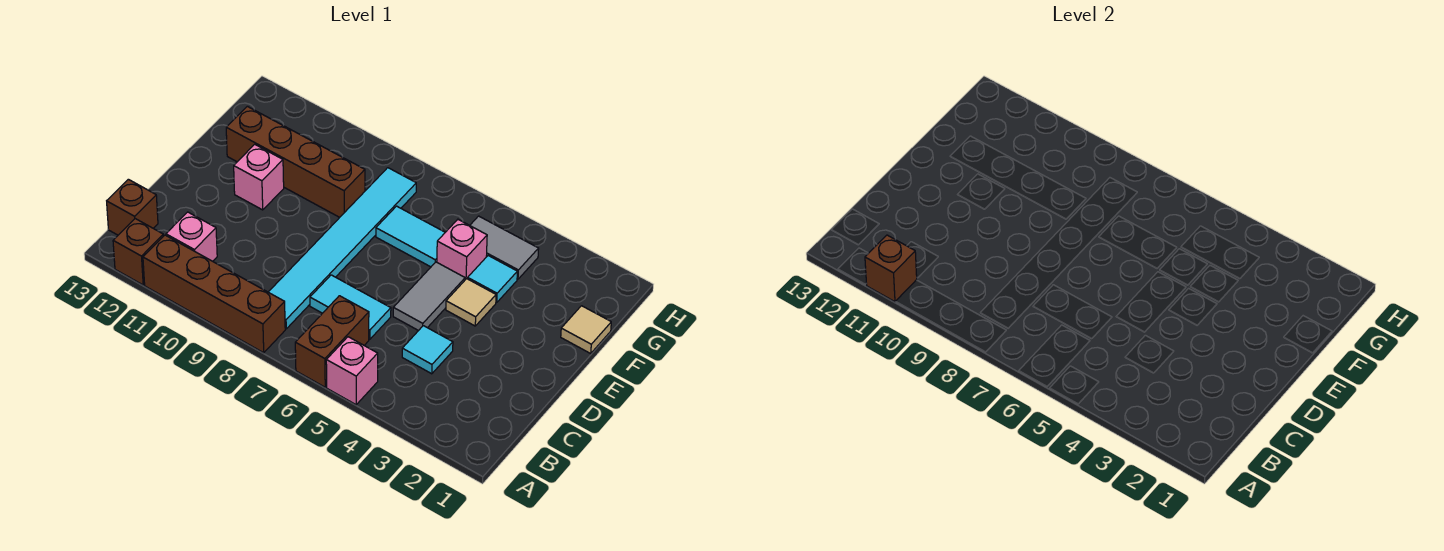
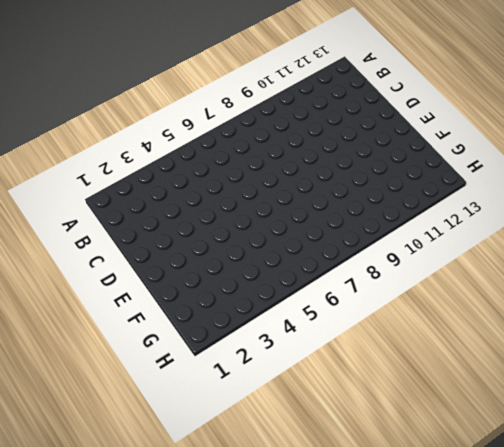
none -> pink 1x1 brick [326,337,378,405]
none -> brown 1x2 brick [295,296,369,387]
none -> brown 1x4 brick [143,235,285,353]

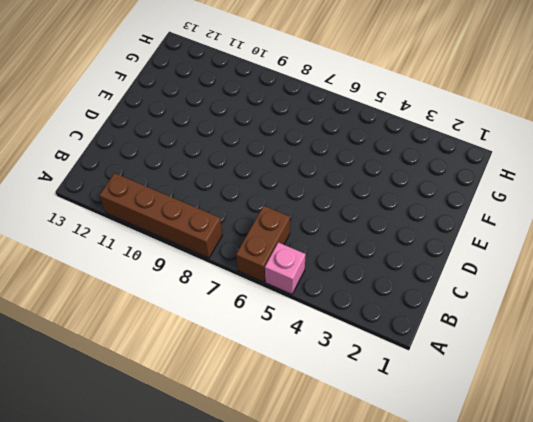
none -> brown 1x1 brick [113,219,163,285]
none -> cyan 1x6 tile [269,168,416,329]
none -> pink 1x1 brick [166,212,217,261]

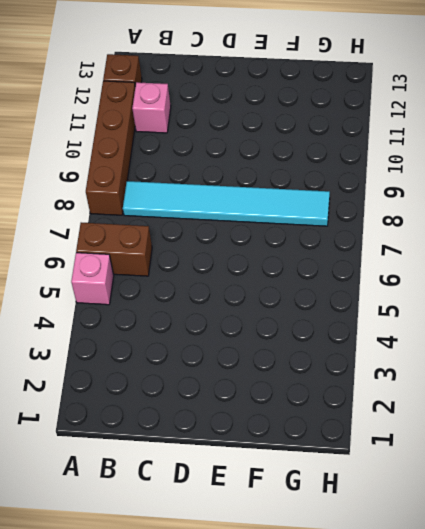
none -> brown 1x1 brick [107,179,158,235]
none -> cyan 1x1 tile [402,326,453,374]
none -> cyan 1x2 tile [310,275,391,339]

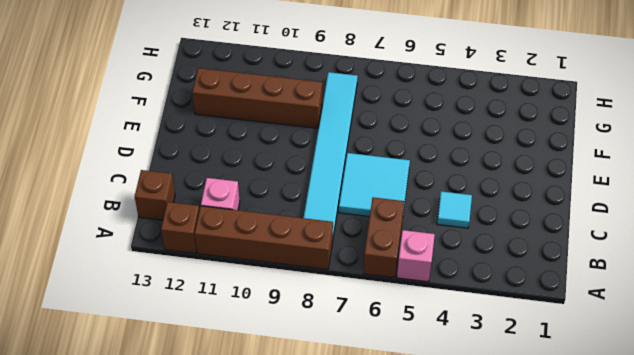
cyan 2x2 tile [339,153,410,216] -> cyan 1x2 tile [310,275,391,339]
none -> grey 1x2 tile [393,262,465,331]
none -> tan 1x1 tile [446,279,496,326]
none -> pink 1x1 brick [234,144,284,210]

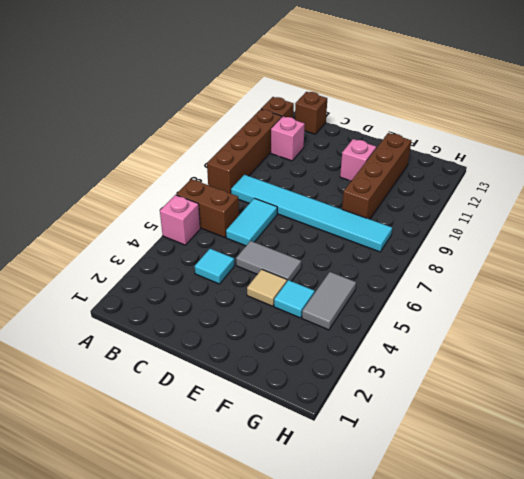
none -> tan 1x1 tile [561,306,611,353]
none -> pink 1x1 brick [437,219,487,280]
none -> cyan 1x2 tile [376,206,445,267]

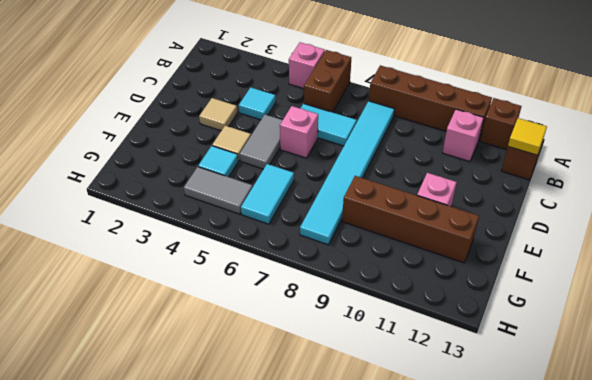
yellow 1x1 tile [508,118,547,155] -> none
tan 1x1 tile [199,98,237,131] -> tan 1x1 tile moved to [561,306,611,353]
pink 1x1 brick [280,106,318,158] -> pink 1x1 brick moved to [437,219,487,280]
cyan 1x2 tile [241,164,294,224] -> cyan 1x2 tile turned to [376,206,445,267]
none -> brown 1x1 brick [865,235,917,302]

